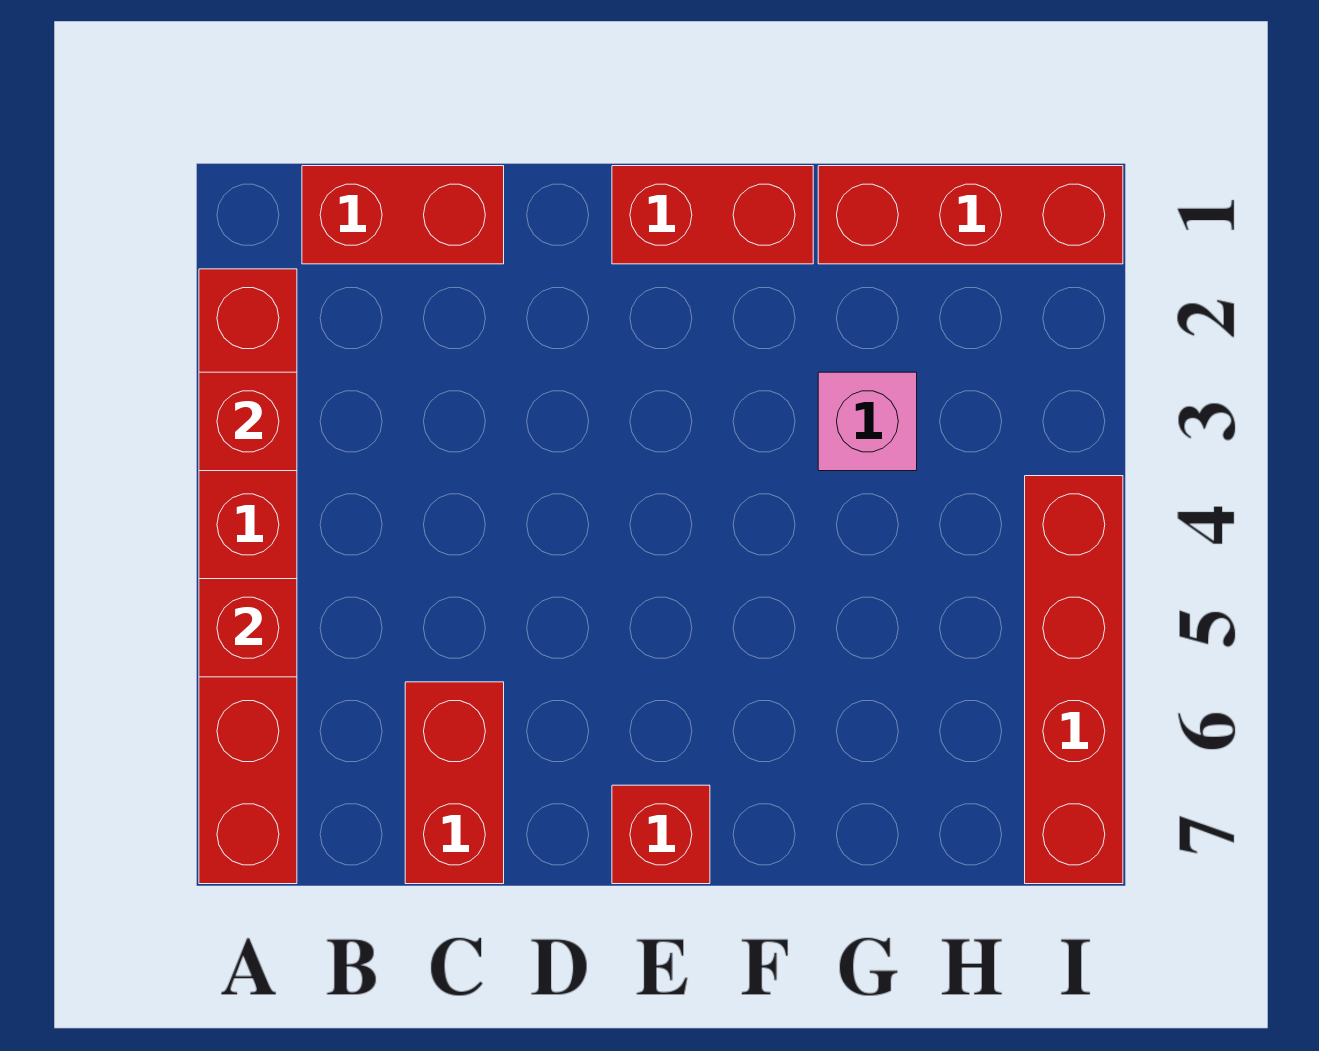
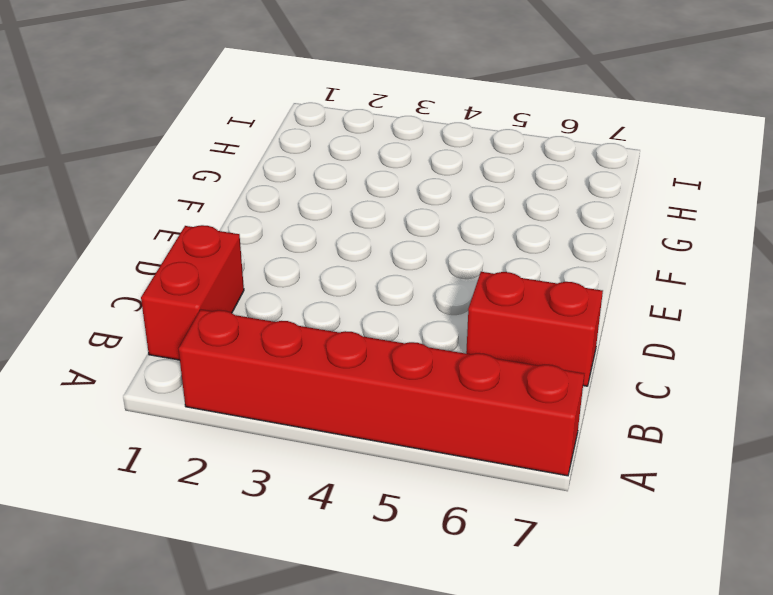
none -> red 1x2 brick [612,166,813,264]
none -> red 1x1 brick [612,785,710,884]

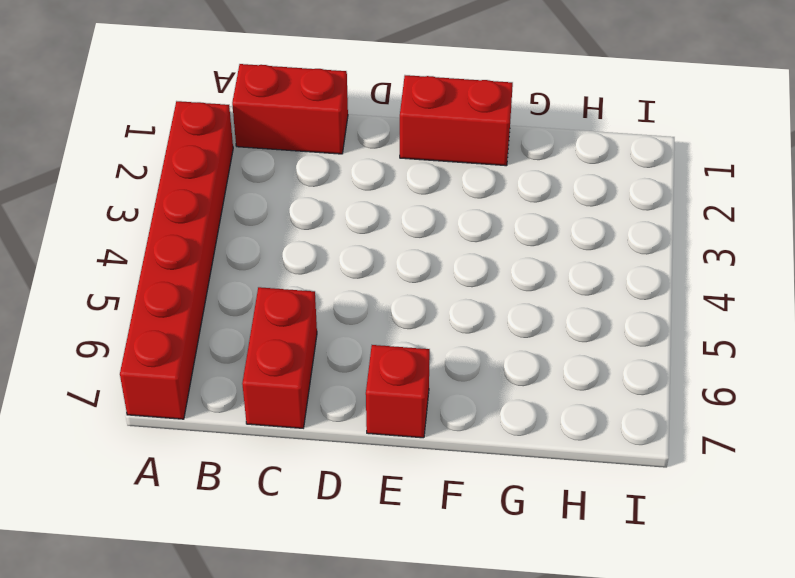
none -> red 1x3 brick [818,166,1123,264]
none -> pink 1x1 brick [818,372,917,471]

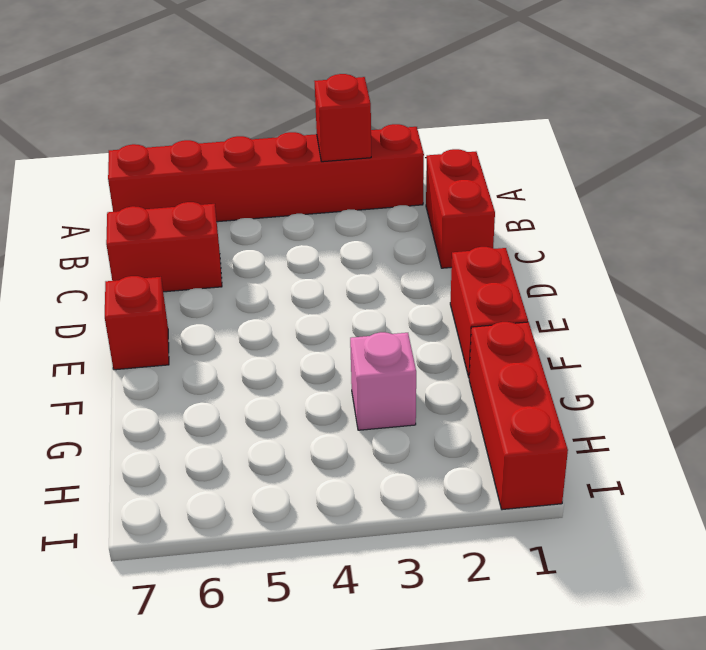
none -> red 1x4 brick [1025,476,1123,884]
none -> red 1x1 brick [199,579,297,677]

